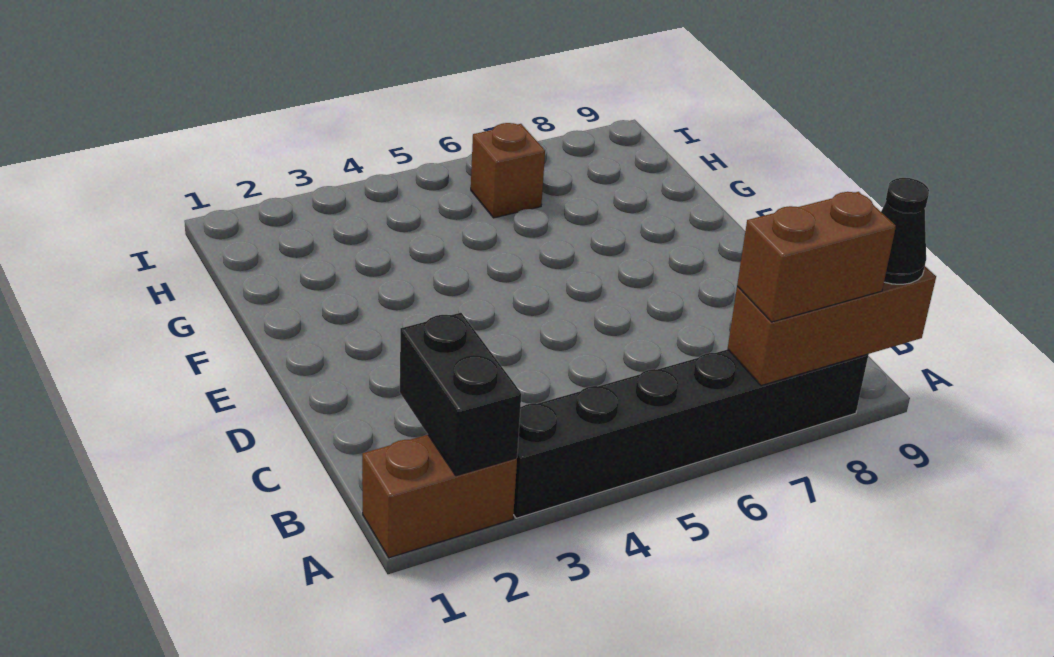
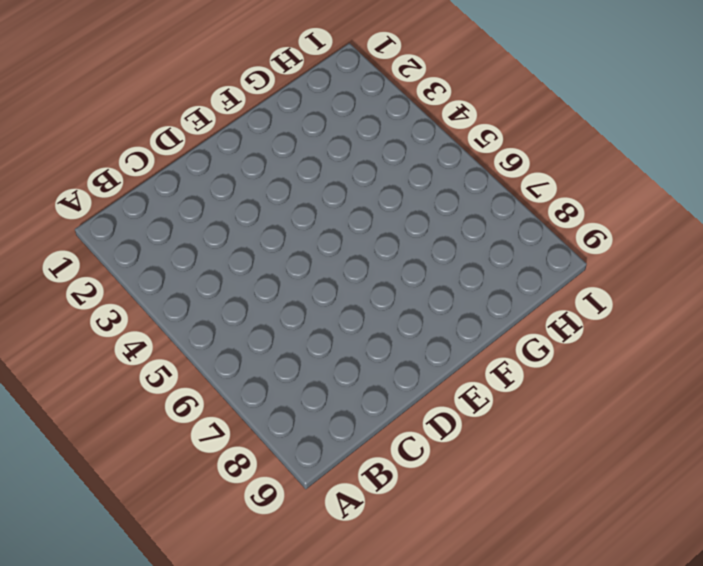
none -> brown 1x2 brick [362,435,517,558]
none -> black 1x6 brick [513,349,868,518]

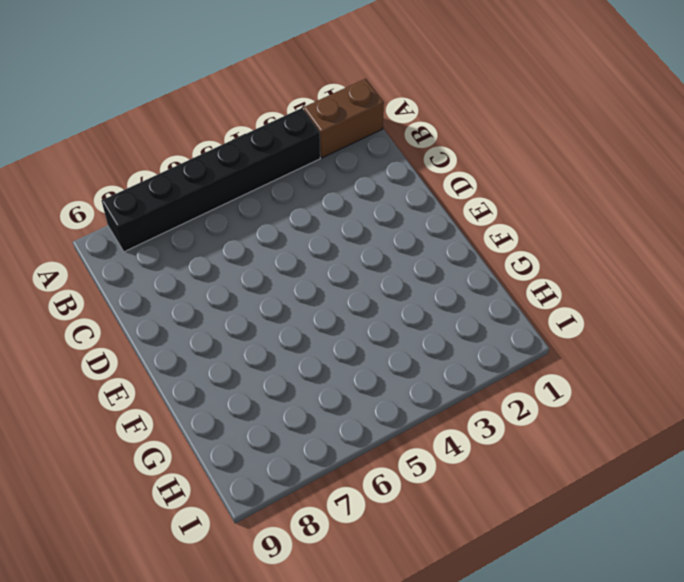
none -> brown 1x1 brick [471,123,545,218]
none -> black 1x2 brick [400,313,521,476]

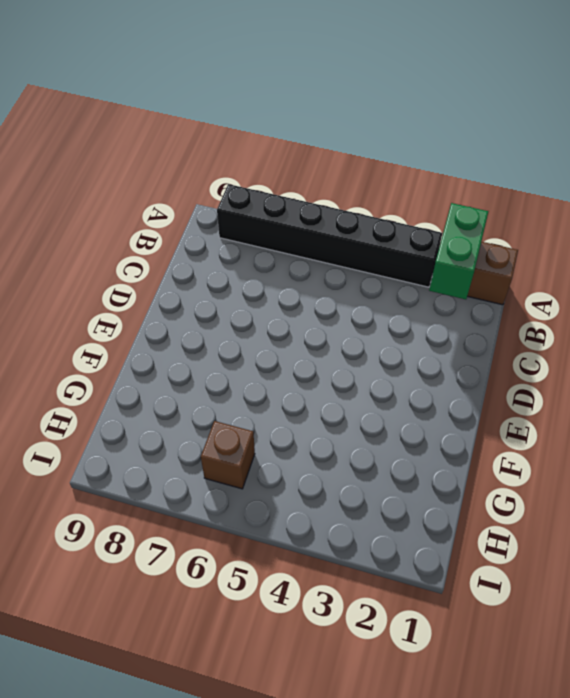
green 1x2 brick [429,203,489,299] -> black 1x2 brick [400,313,521,476]
none -> brown 1x3 brick [728,267,936,386]
none -> brown 1x2 brick [737,192,896,322]

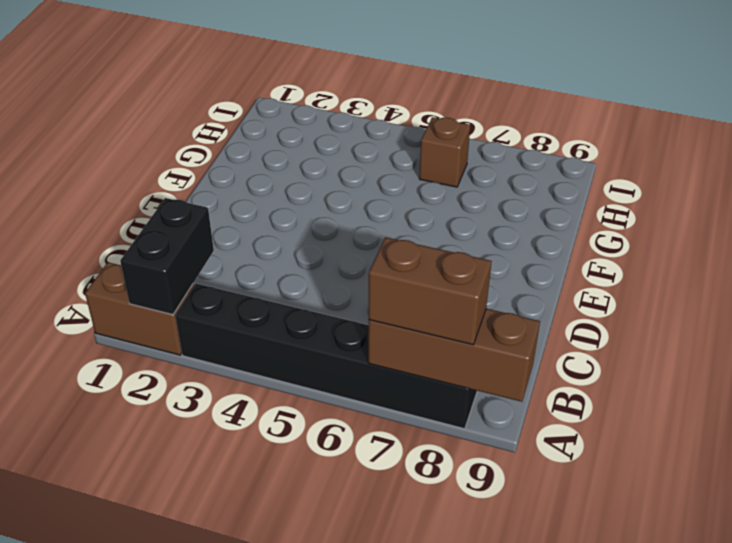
none -> black 1x1 cone [881,178,929,284]

